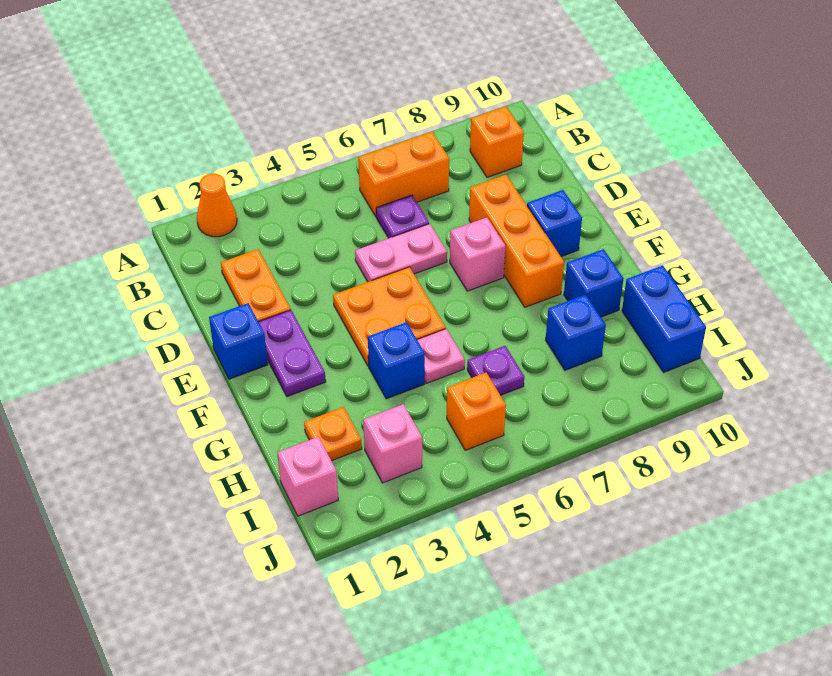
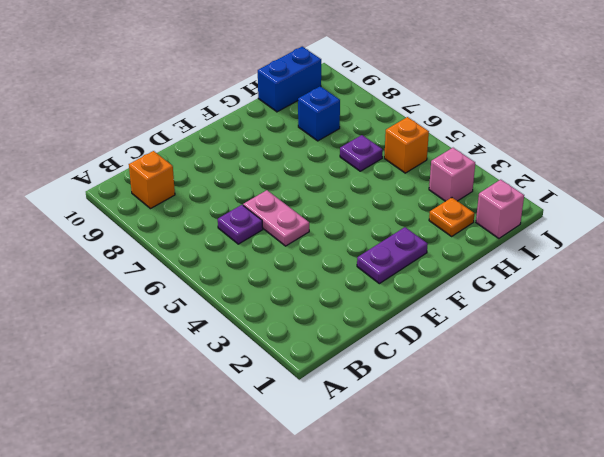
none -> orange 1x1 cone [197,174,237,237]
none -> orange 1x2 brick [358,132,449,216]
none -> orange 1x2 plate [221,249,291,322]

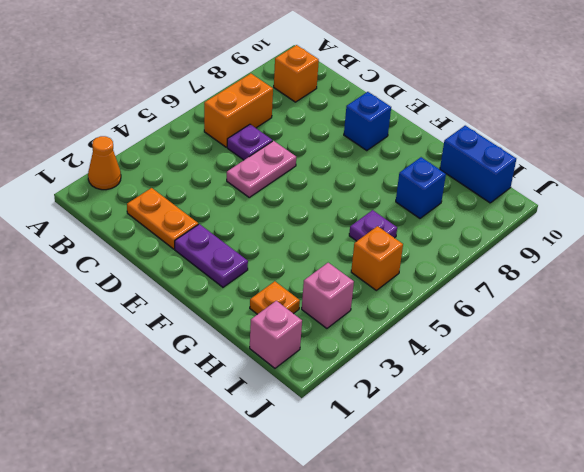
none -> orange 1x3 brick [469,175,564,307]
none -> blue 1x1 brick [209,303,268,379]
none -> orange 2x2 plate [333,267,446,366]

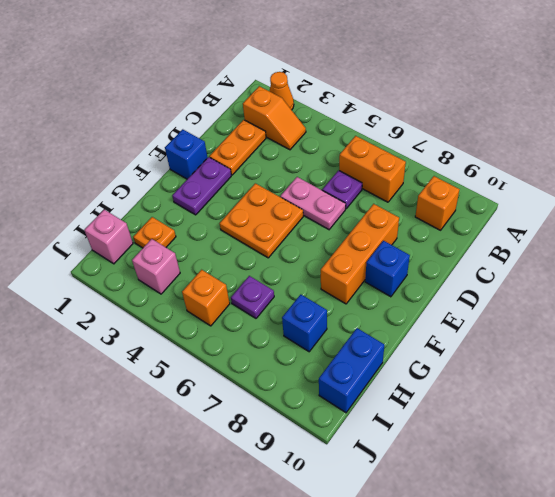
orange 1x2 slope [243,86,306,150] -> none
none -> pink 1x1 brick [450,217,505,291]
none -> blue 1x1 brick [368,322,425,399]
none -> pink 1x1 plate [417,329,465,383]

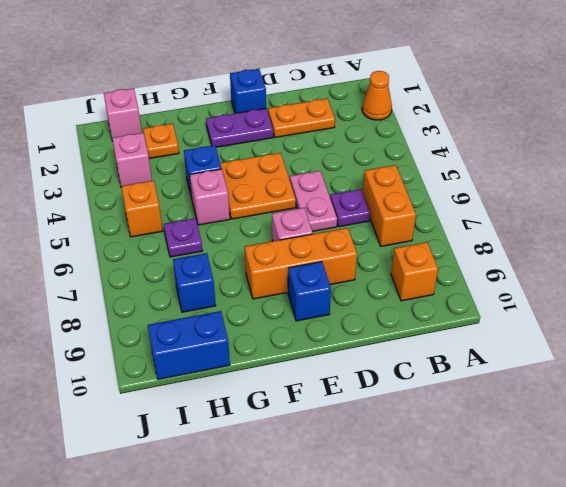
pink 1x1 brick [190,169,230,225] -> pink 1x1 plate [417,329,465,383]
none -> blue 1x1 brick [564,249,624,317]

